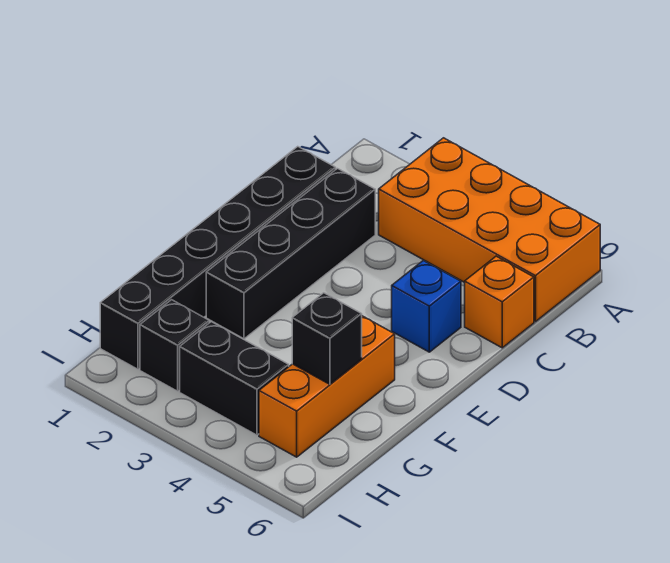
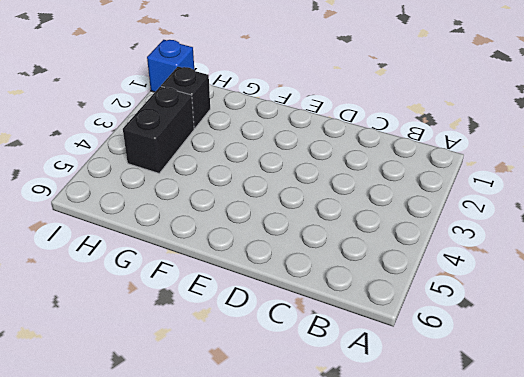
blue 1x1 brick [147,40,194,92] -> blue 1x1 brick moved to [392,261,461,352]
none -> orange 2x4 brick [379,138,600,322]
none -> black 1x6 brick [100,147,336,369]

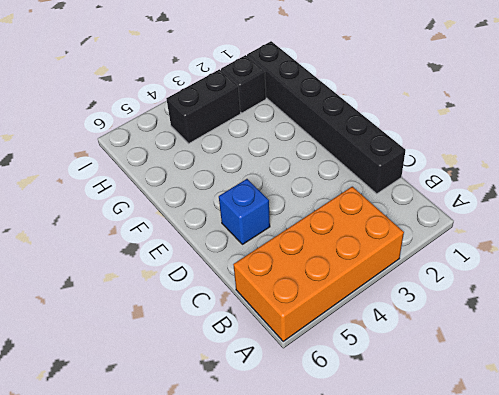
none -> black 1x4 brick [206,169,375,339]
none -> orange 1x1 brick [465,256,534,348]

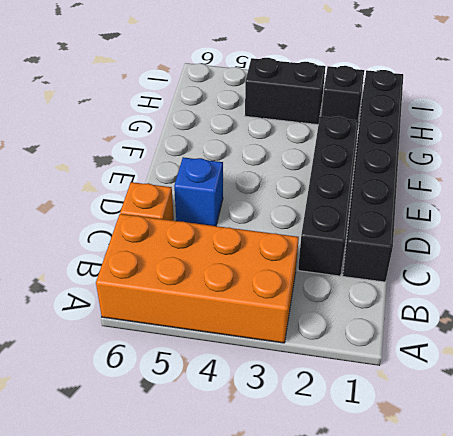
none -> orange 1x3 brick [259,316,395,457]
none -> black 1x1 brick [292,293,362,384]

